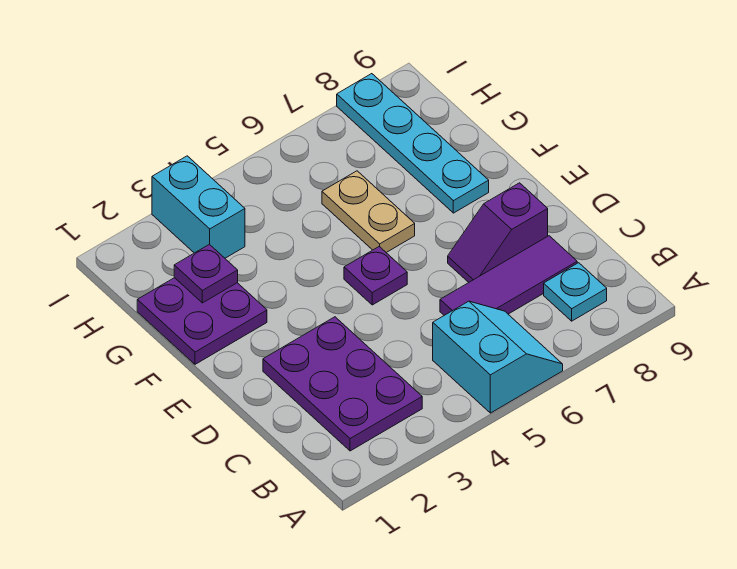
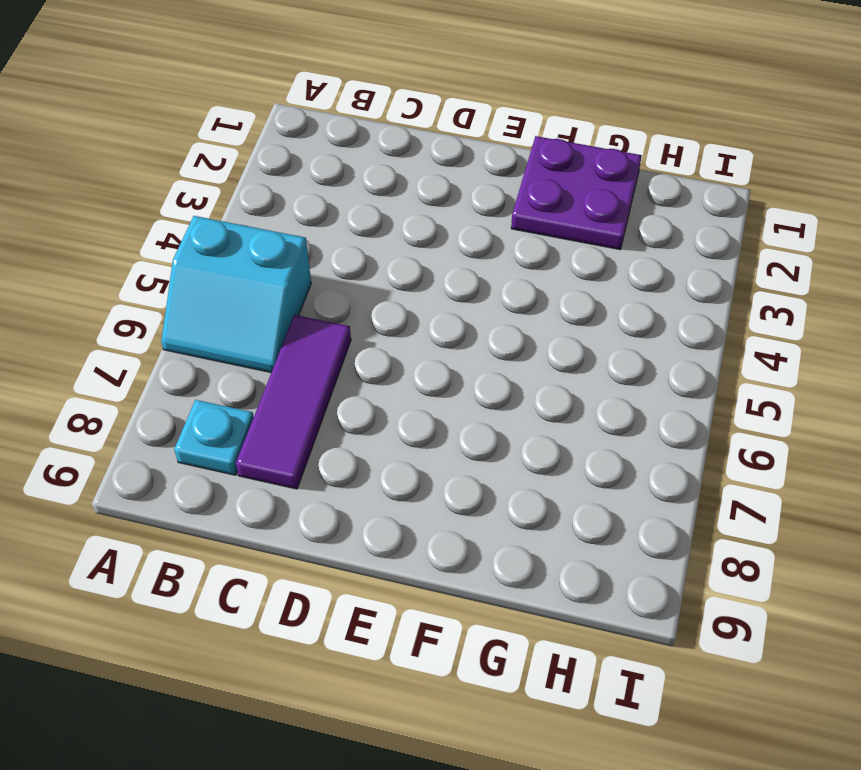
none -> purple 2x3 plate [263,317,422,451]
none -> purple 1x2 slope [448,183,548,282]

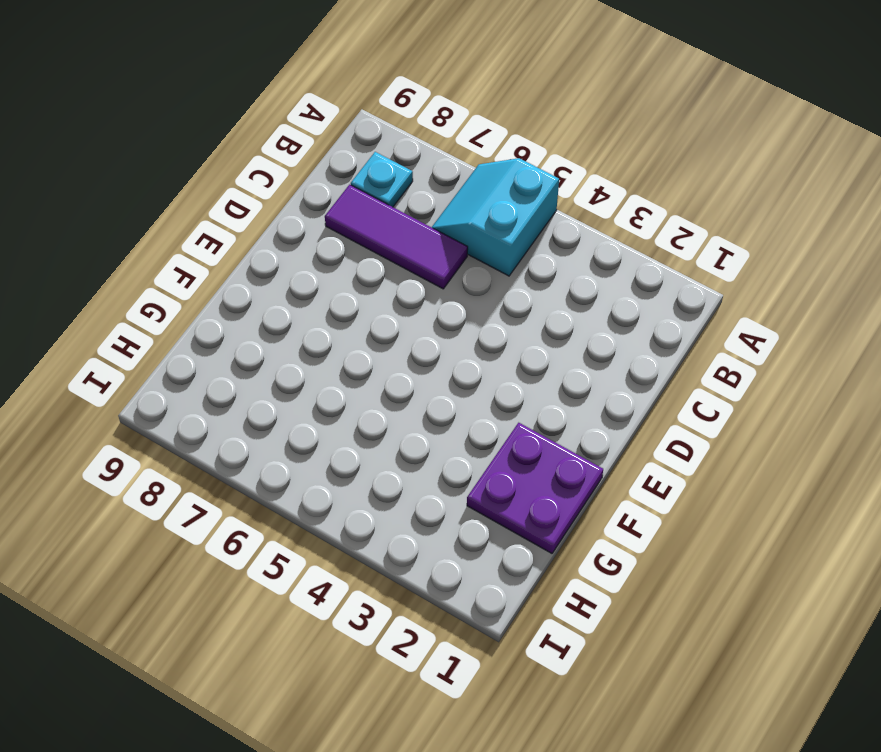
none -> purple 2x3 plate [263,317,422,451]
none -> purple 1x2 slope [448,183,548,282]

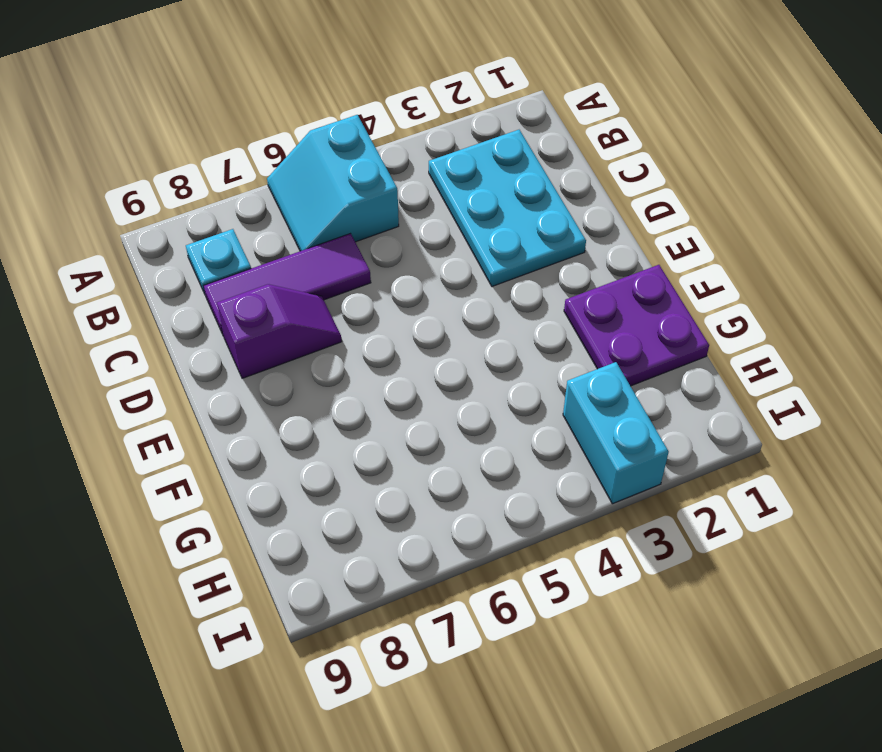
cyan 2x3 plate [429,130,586,286] -> purple 2x3 plate [263,317,422,451]
none -> purple 1x1 plate [344,247,407,305]
none -> tan 1x2 plate [322,171,415,253]

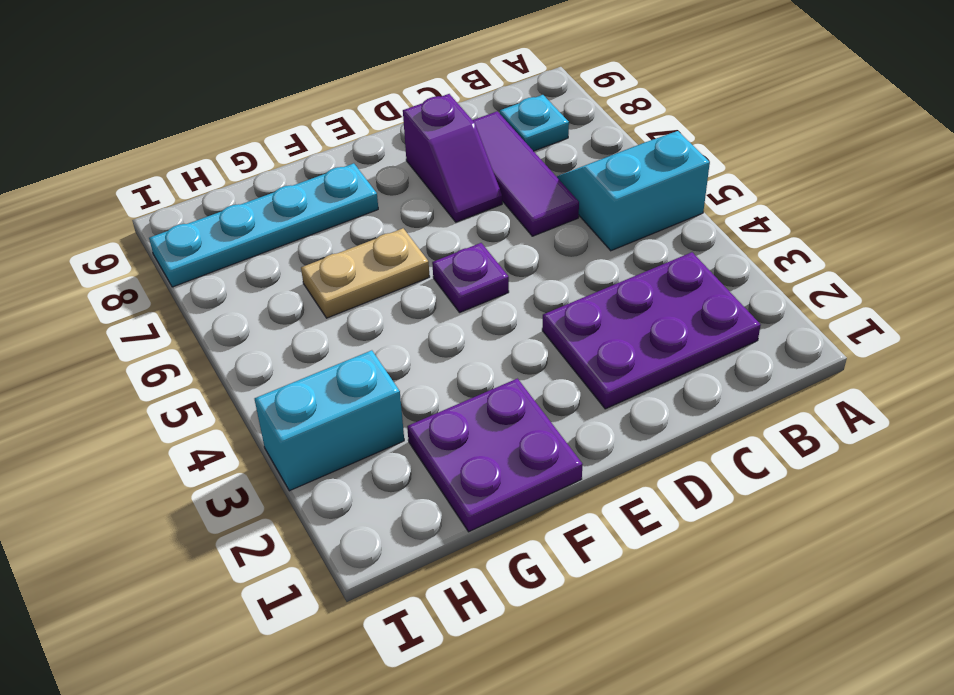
none -> purple 1x1 plate [174,244,238,303]

